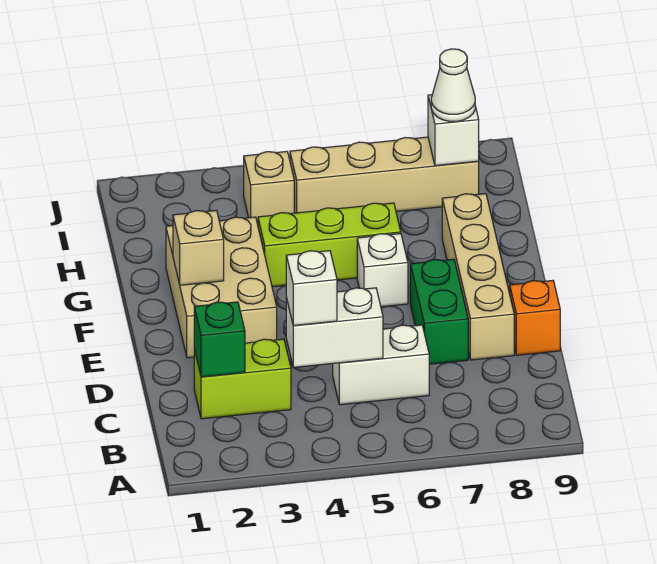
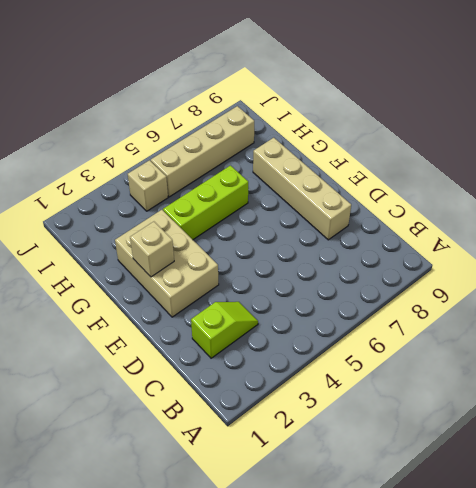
lime 1x2 slope [191,302,258,358] -> lime 1x2 brick [194,339,291,419]
none -> white 1x2 brick [333,325,429,405]
none -> green 1x2 brick [410,259,468,364]
none -> orange 1x1 brick [510,280,560,355]

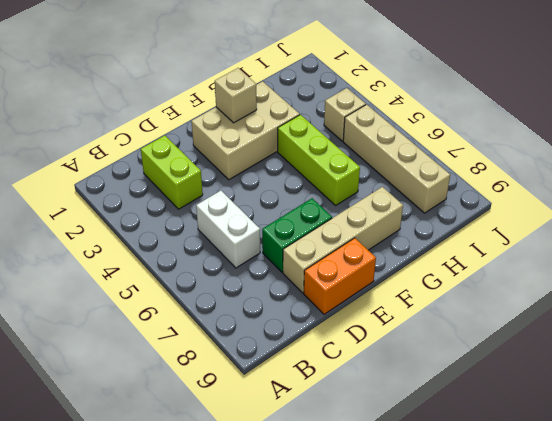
orange 1x2 brick [304,238,376,314] -> orange 1x1 brick [510,280,560,355]
none -> white 1x1 brick [357,234,408,307]
none -> green 1x1 brick [194,302,245,377]
none -> white 1x2 brick [286,288,383,367]

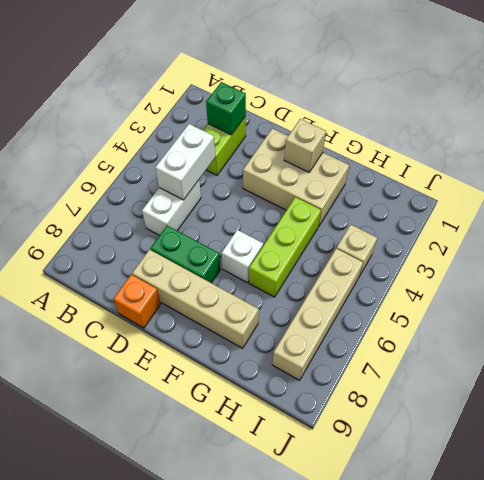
none -> white 1x1 brick [428,95,479,166]
none -> white 1x1 brick [286,251,337,326]
none -> white 1x1 cone [431,49,475,121]

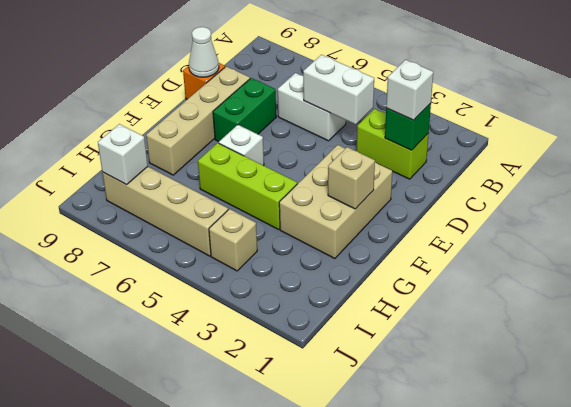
white 1x1 brick [386,60,433,120] -> white 1x1 brick moved to [286,251,337,326]
white 1x1 cone [189,27,219,77] -> white 1x1 cone moved to [431,49,475,121]

